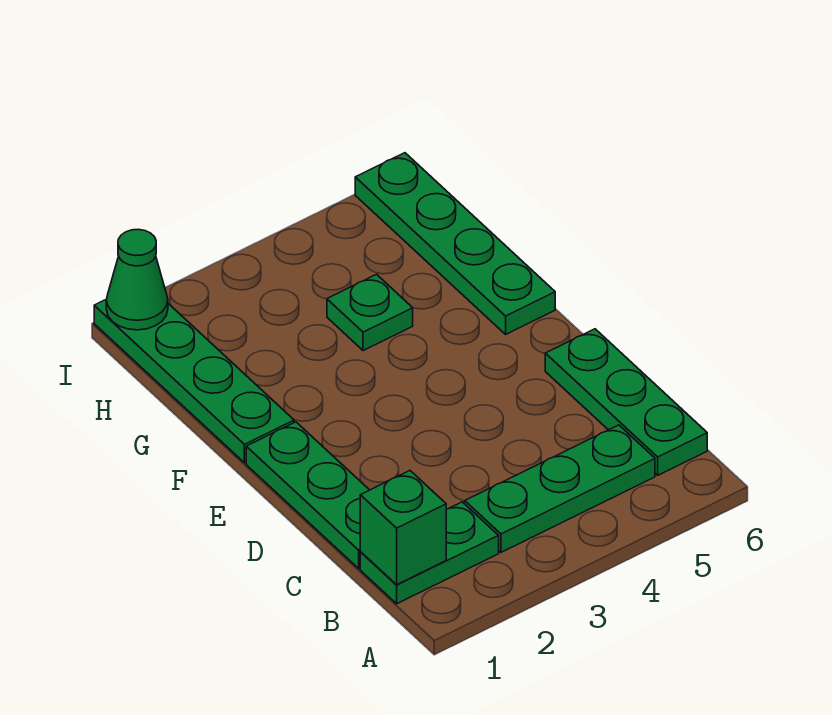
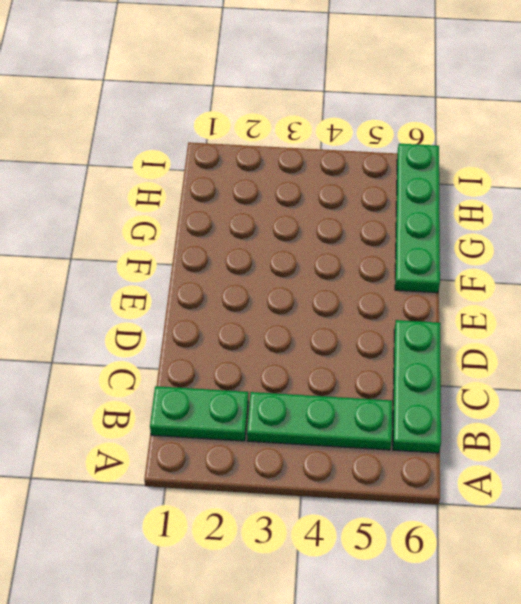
none -> green 1x3 plate [246,422,369,568]
none -> green 1x4 plate [94,300,294,463]

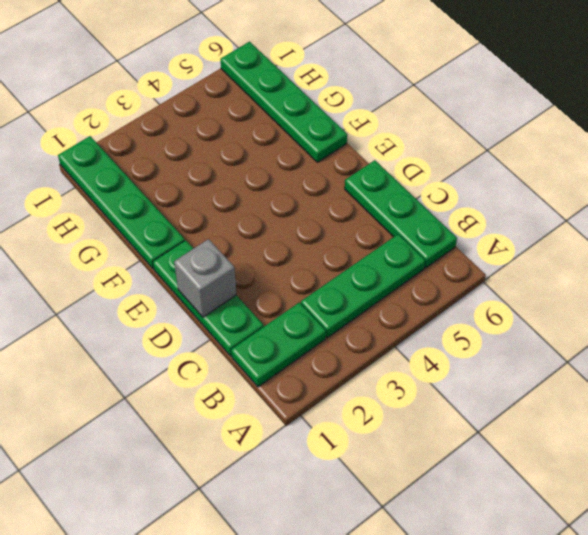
grey 1x1 brick [174,239,236,317] -> none
none -> green 1x1 plate [327,275,413,351]
none -> green 1x1 brick [360,471,446,585]

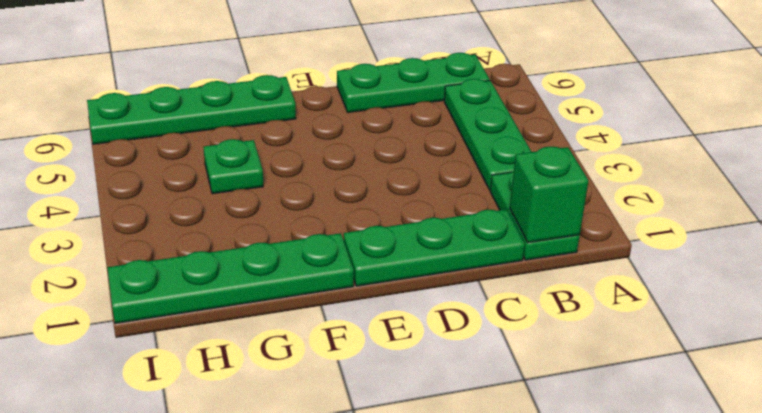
none -> green 1x1 cone [106,229,168,330]

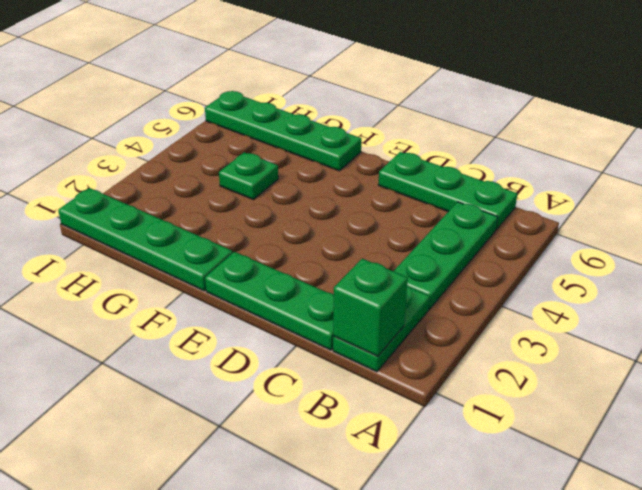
none -> green 1x1 cone [106,229,168,330]

